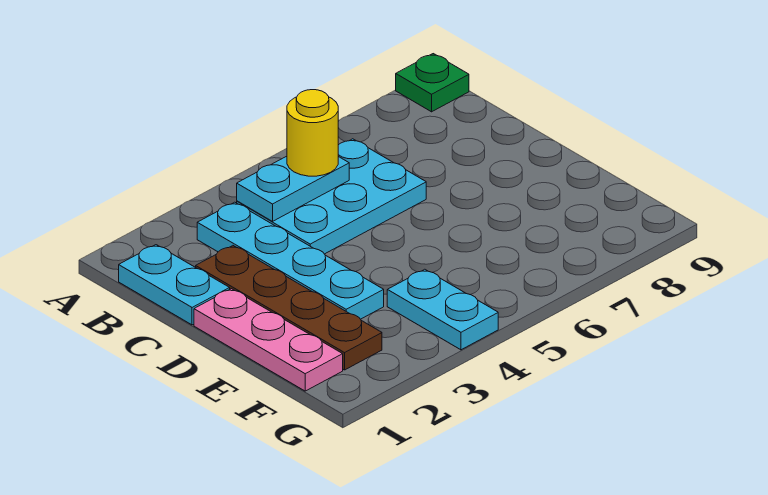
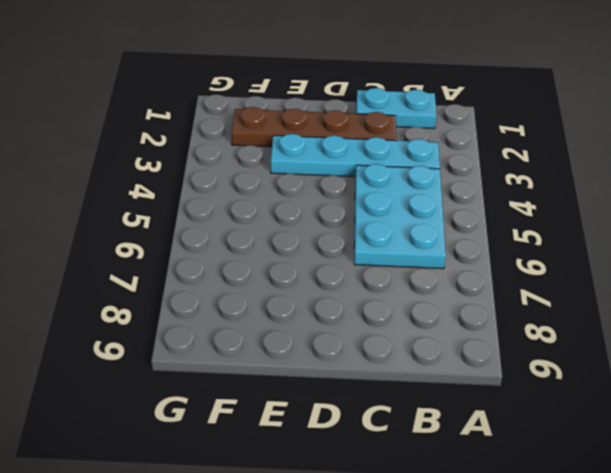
none -> green 1x1 plate [396,54,469,112]
none -> pink 1x3 plate [194,289,343,391]

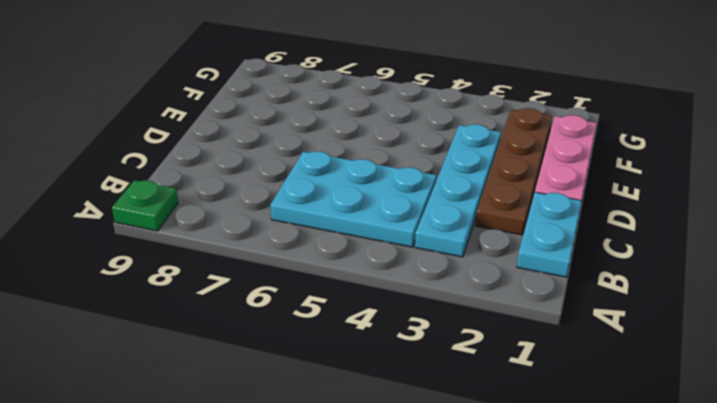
none -> cyan 1x2 plate [387,269,498,350]
none -> cyan 1x2 plate [237,156,349,221]

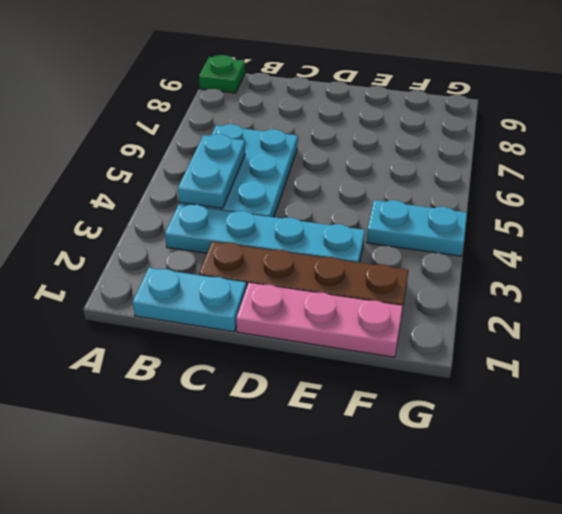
none -> yellow 1x1 round brick [287,90,338,176]

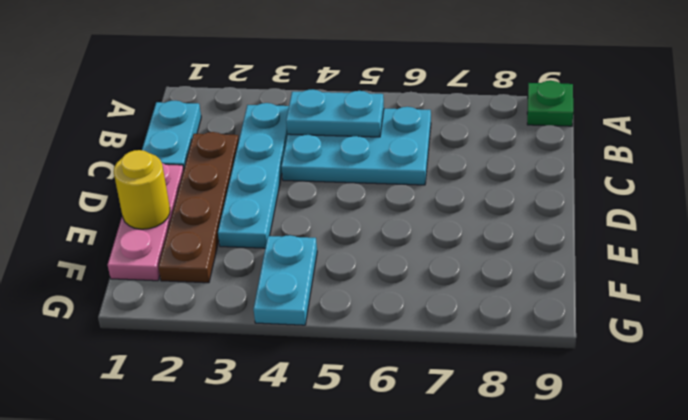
yellow 1x1 round brick [114,150,170,229] -> yellow 1x1 round brick moved to [287,90,338,176]

